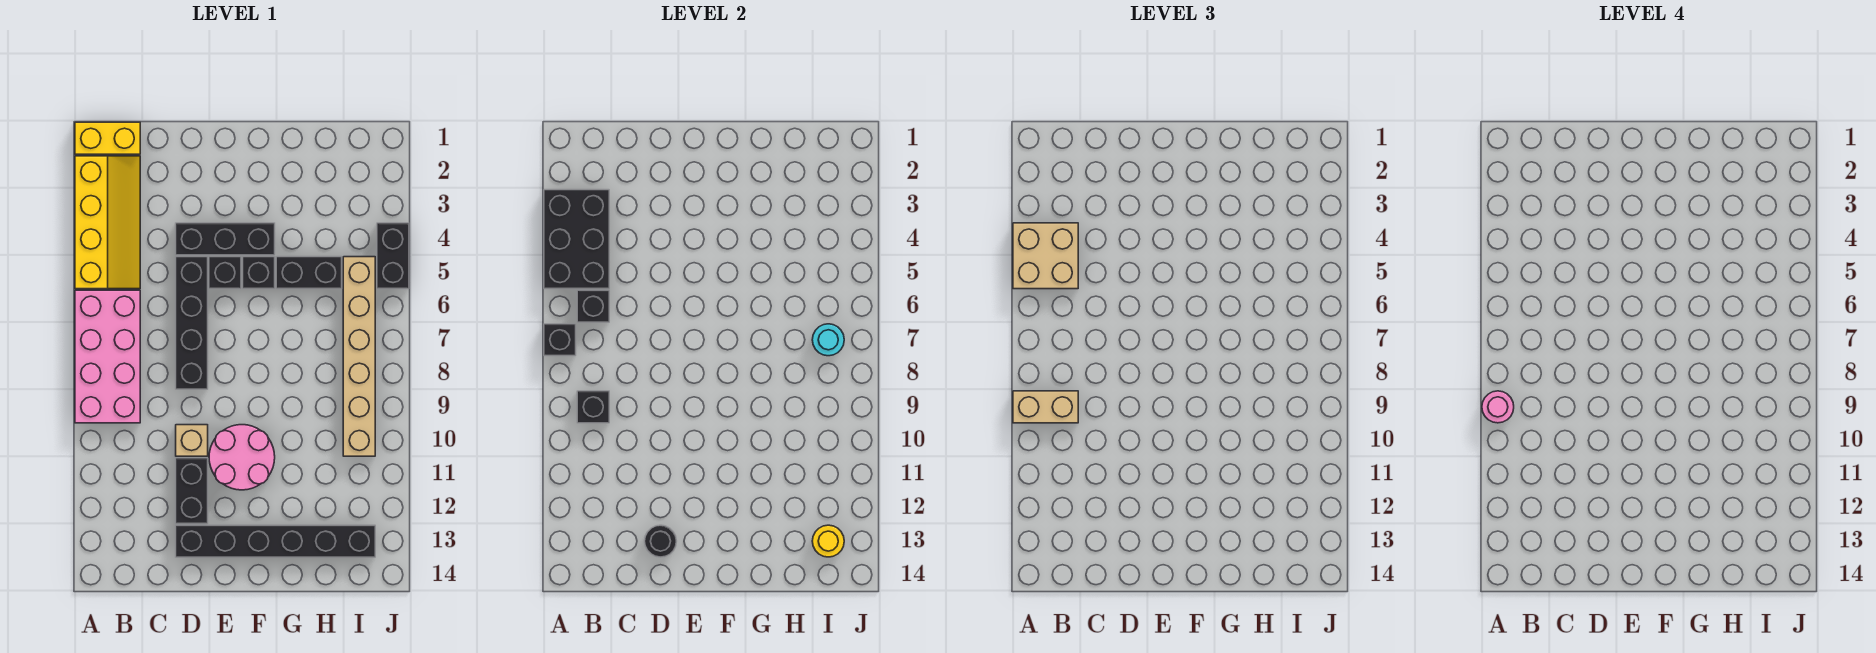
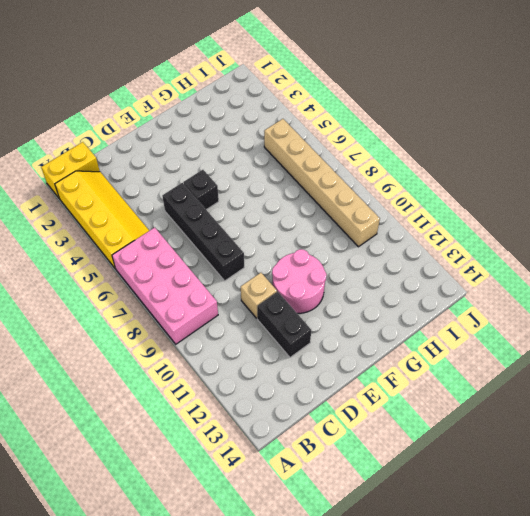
none -> black 1x3 brick [176,223,275,255]
none -> black 1x6 brick [176,525,375,557]
none -> black 1x1 brick [243,257,275,289]

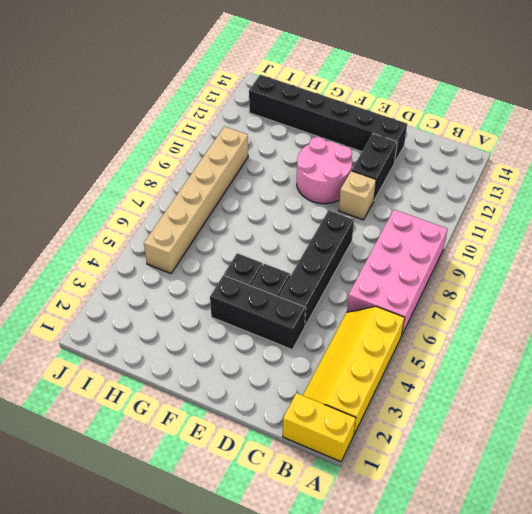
none -> black 1x2 brick [276,257,342,289]
none -> black 1x2 brick [377,223,409,289]
none -> black 2x3 brick [544,190,609,289]

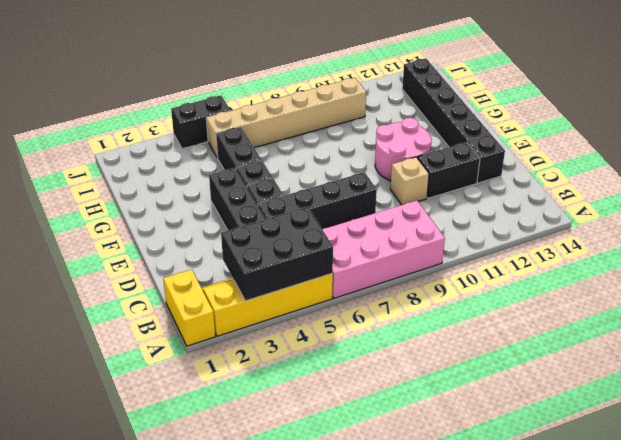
none -> black 1x1 brick [544,324,576,356]
none -> black 1x1 brick [577,290,609,322]
none -> black 1x1 brick [577,391,609,423]

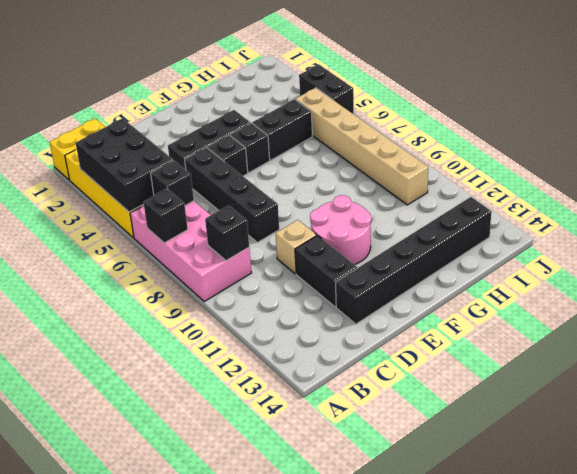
none -> black 1x1 round brick [645,525,676,557]
none -> cyan 1x1 round brick [812,324,844,356]
none -> yellow 1x1 round brick [812,525,844,557]

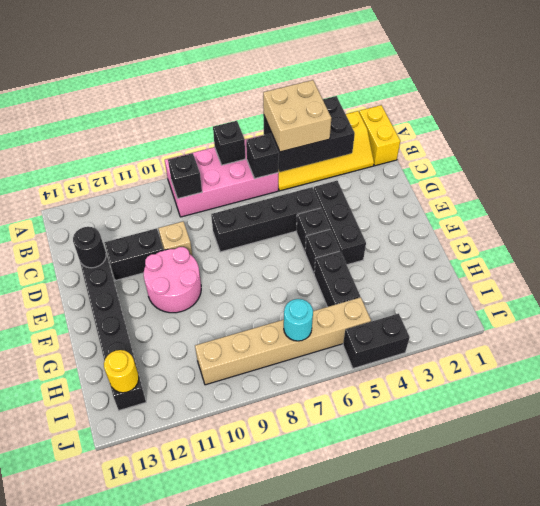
none -> tan 1x2 brick [1013,391,1078,423]
none -> pink 1x1 round brick [1482,391,1514,423]

